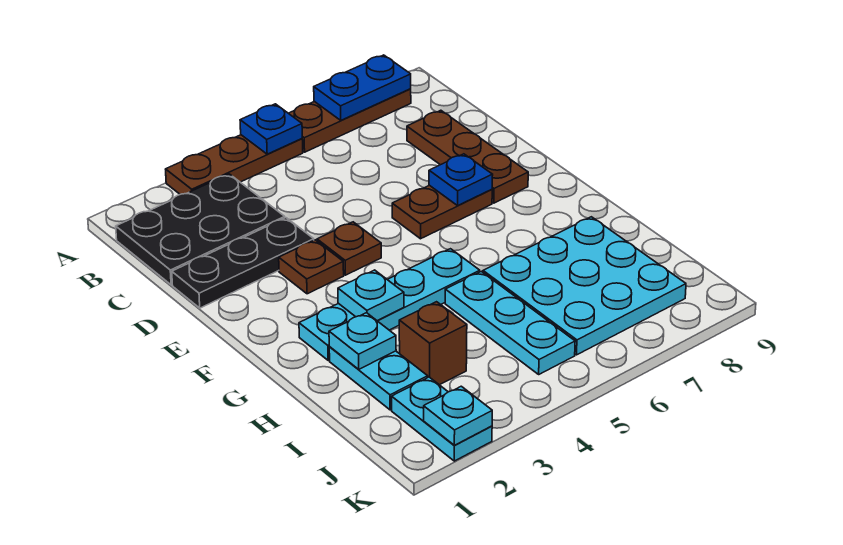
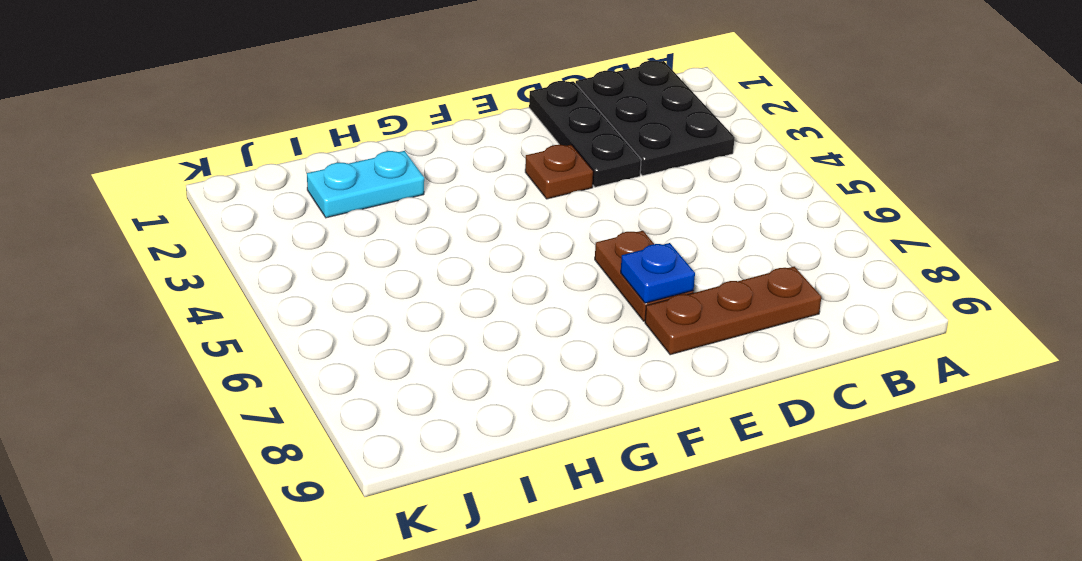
none -> brown 1x3 plate [166,135,303,194]
none -> brown 1x3 plate [289,89,411,152]
none -> brown 1x1 plate [317,222,381,275]

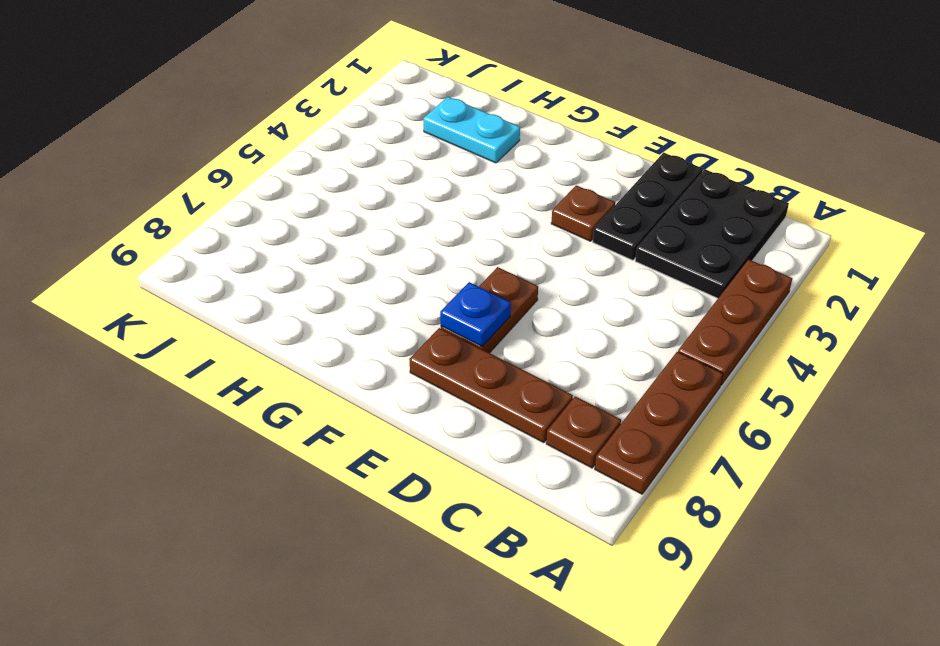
brown 1x1 plate [546,396,621,468] -> brown 1x1 plate moved to [317,222,381,275]
none -> cyan 1x4 plate [299,249,480,360]
none -> cyan 1x3 plate [445,271,575,374]
none -> cyan 3x3 plate [483,217,686,355]

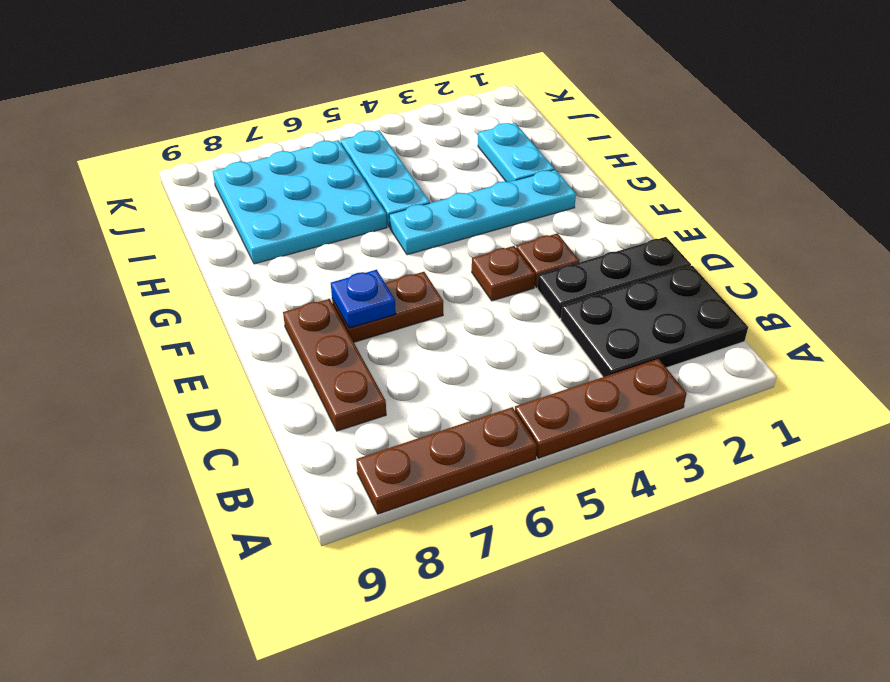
none -> brown 1x1 brick [399,302,467,385]
none -> cyan 1x2 plate [392,377,492,461]
none -> blue 1x1 plate [240,104,302,154]

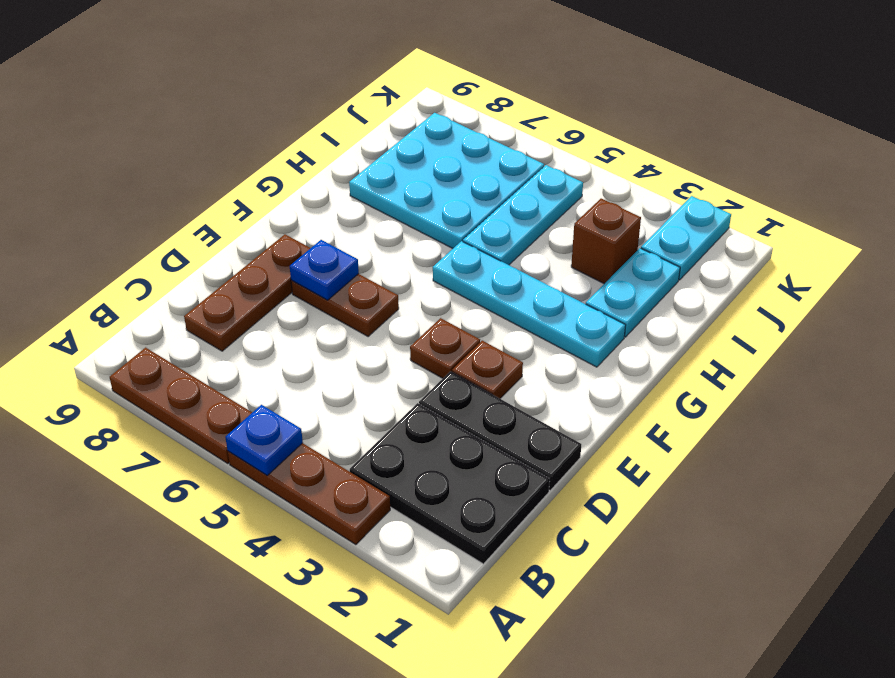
none -> blue 1x2 plate [314,55,411,120]
none -> cyan 1x1 plate [338,270,404,321]
none -> cyan 1x1 plate [329,313,396,369]

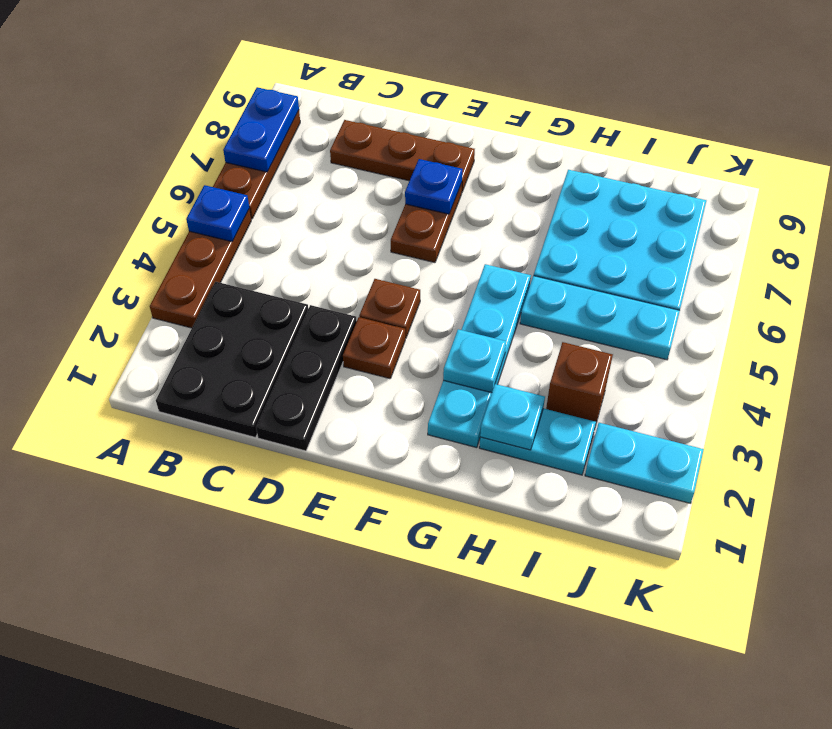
none -> cyan 1x1 plate [424,386,492,445]

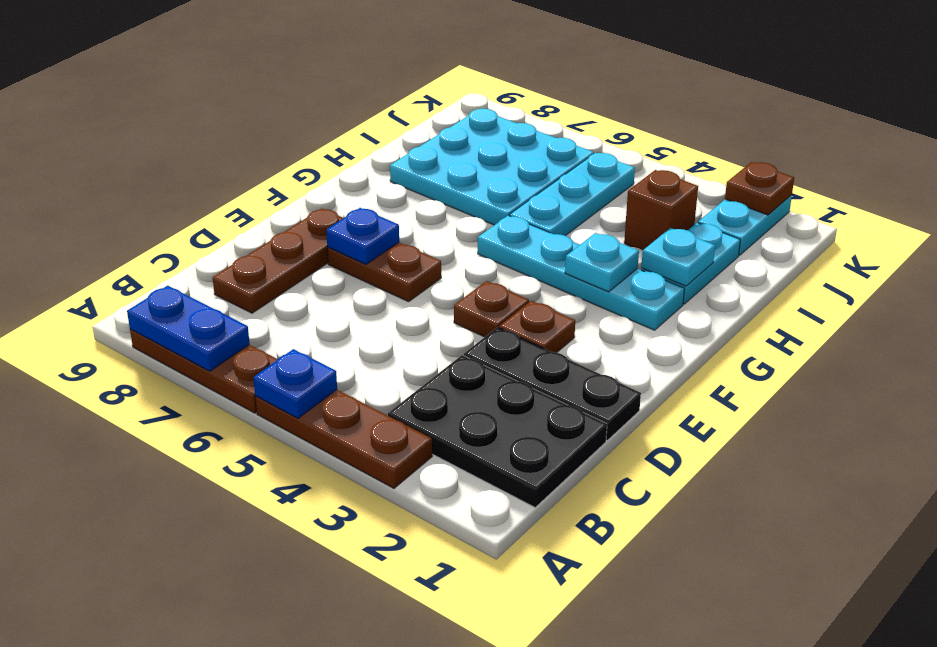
brown 1x1 plate [725,162,794,215] -> cyan 1x1 plate [424,386,492,445]

